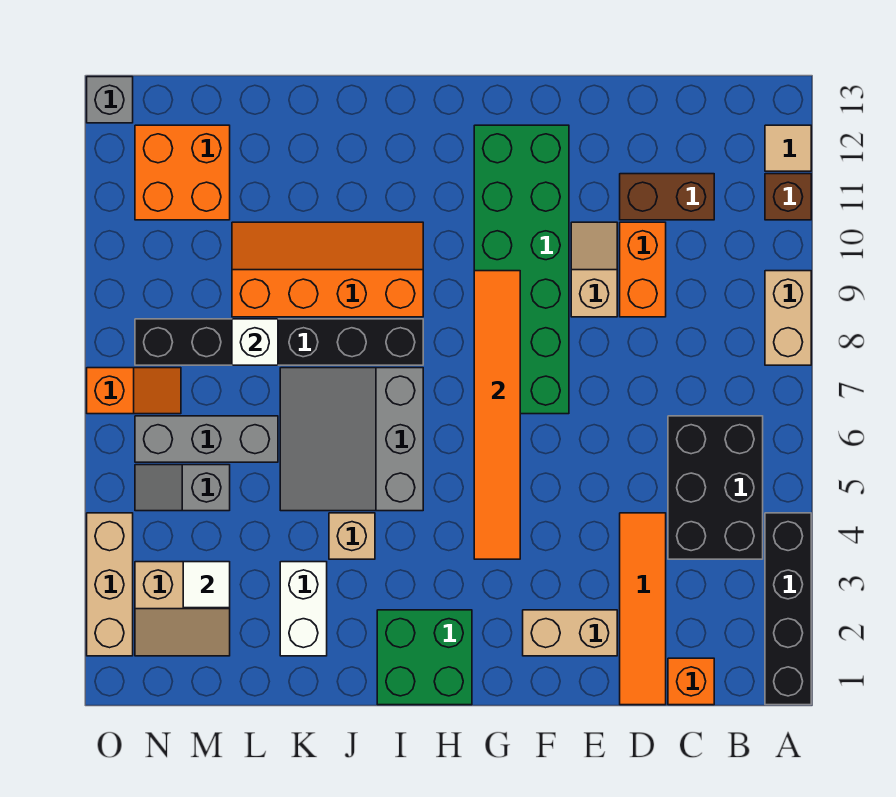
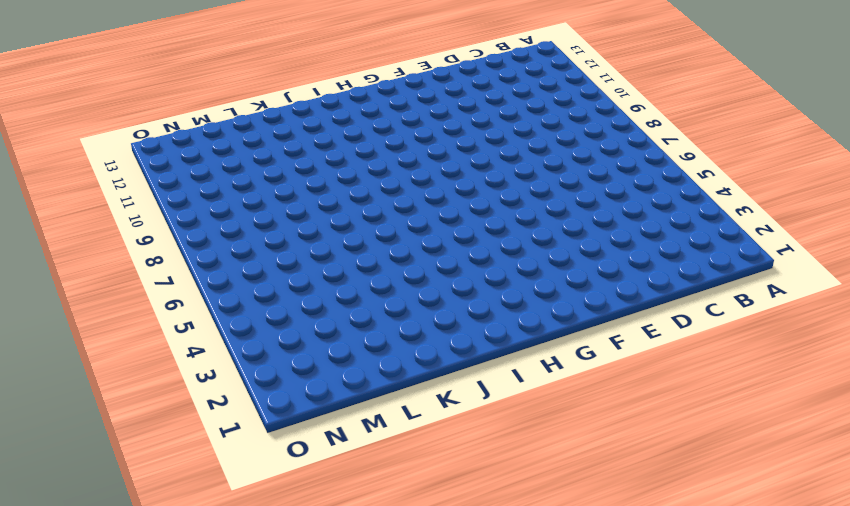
none -> black 1x4 brick [765,513,811,705]
none -> tan 1x2 brick [765,271,811,365]
none -> brown 1x1 brick [765,174,811,220]

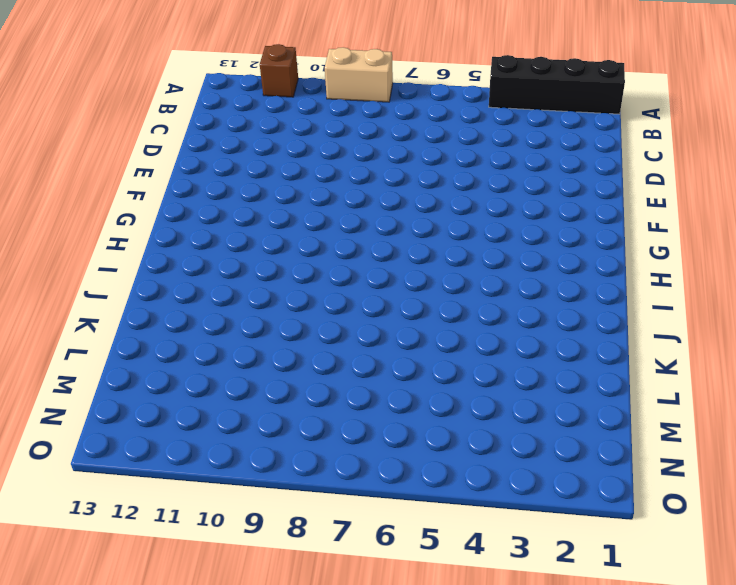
none -> tan 1x1 tile [765,125,811,171]
none -> black 2x3 brick [668,416,763,559]
none -> orange 1x1 brick [668,658,714,705]

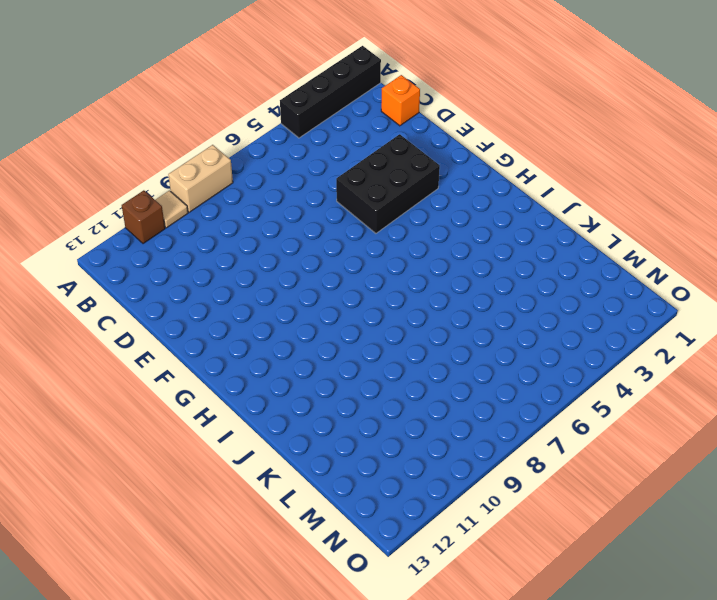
tan 1x1 tile [156,190,188,228] -> tan 1x1 tile moved to [765,125,811,171]
black 2x3 brick [336,134,440,233] -> black 2x3 brick moved to [668,416,763,559]
none -> brown 1x2 brick [620,174,714,220]
none -> orange 1x4 tile [620,513,666,705]
none -> orange 1x2 brick [620,222,666,317]

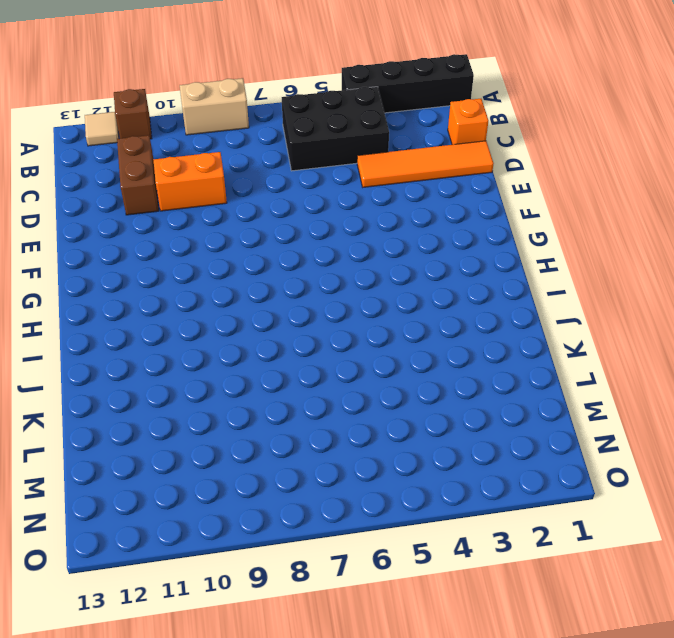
none -> tan 1x2 brick [523,610,617,656]
none -> tan 1x2 slope [571,222,617,317]
none -> green 2x6 brick [474,125,569,414]

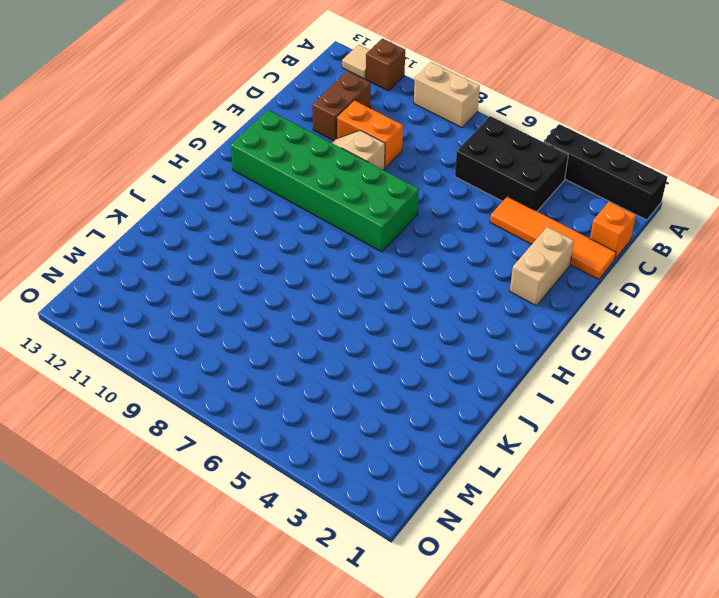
none -> green 2x2 brick [377,610,472,705]
none -> grey 3x3 slope [280,368,423,511]
none -> black 1x6 brick [135,319,423,365]

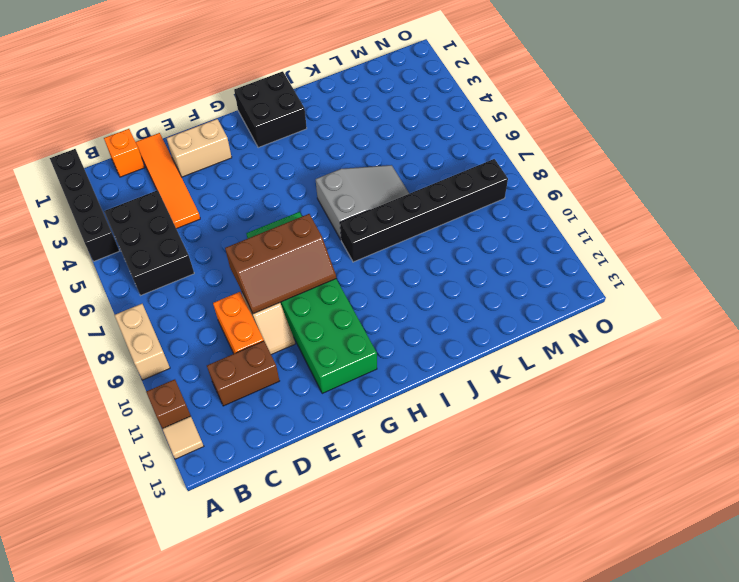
brown 2x3 slope [225,214,336,314] -> orange 1x6 tile [474,271,520,559]
black 2x2 brick [234,71,307,147] -> green 2x2 brick [377,610,472,705]
grey 2x3 slope [316,165,409,239] -> grey 3x3 slope [280,368,423,511]
none -> orange 2x4 slope [232,222,423,317]
none -> tan 1x1 brick [329,513,375,559]
none -> white 1x2 brick [280,562,327,656]

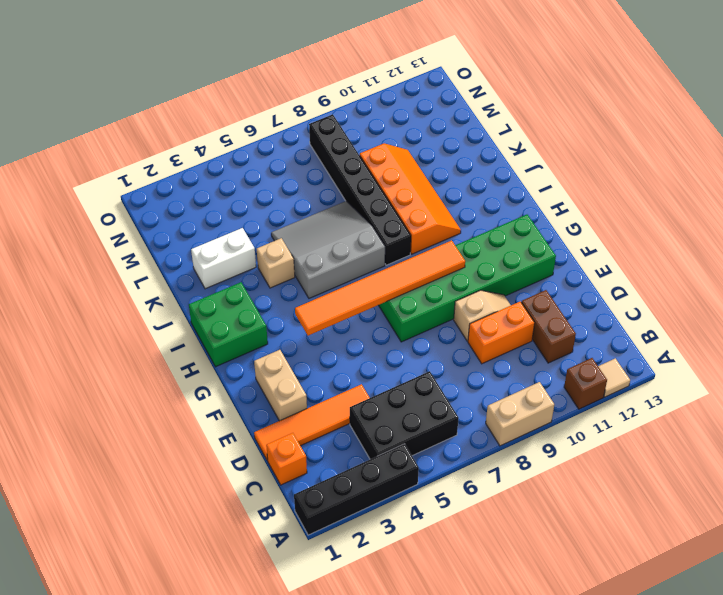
none -> grey 1x3 brick [135,416,278,462]
none -> tan 2x2 slope [135,562,230,656]
none -> grey 1x2 slope [135,465,230,511]

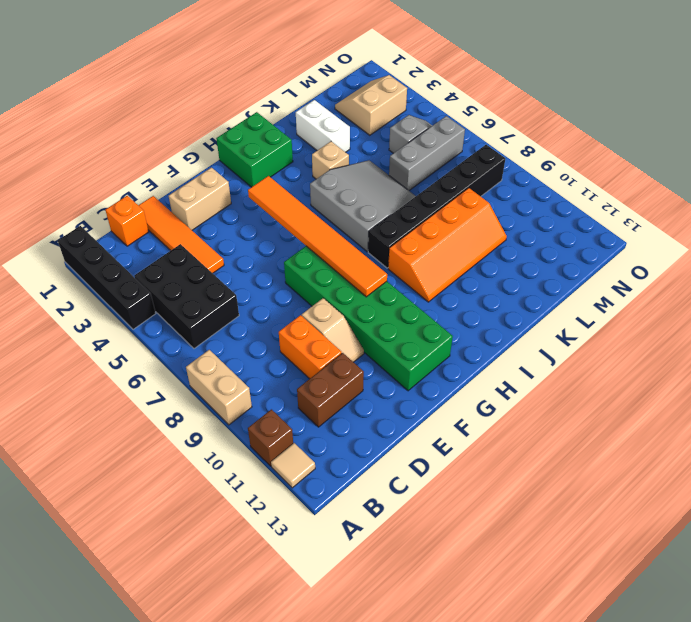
none -> orange 2x2 brick [135,125,230,220]
none -> orange 1x2 slope [87,368,181,414]
none -> tan 1x3 brick [87,513,133,656]

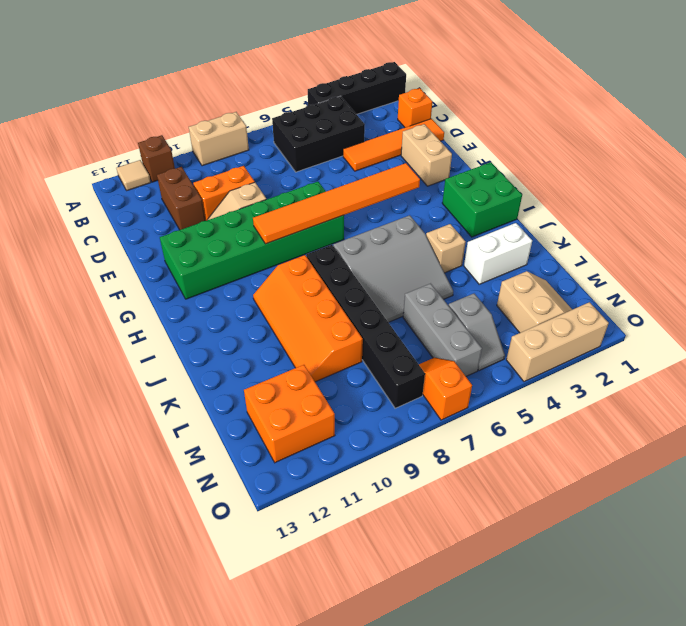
none -> grey 1x1 brick [87,77,133,123]
none -> white 1x1 brick [232,319,278,365]
none -> white 1x1 tile [183,562,230,608]

